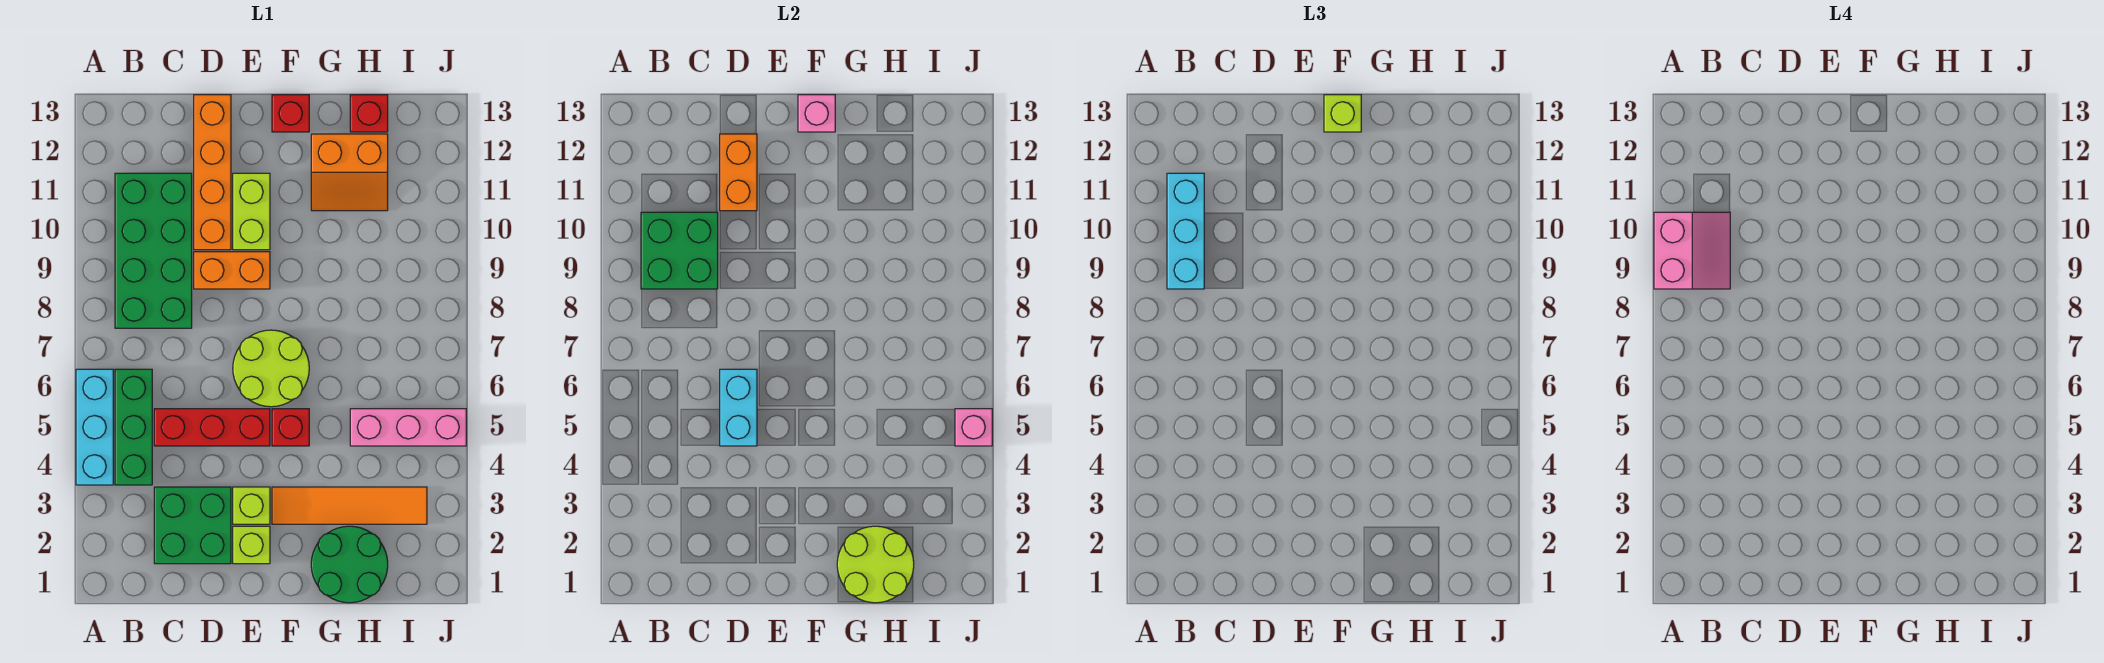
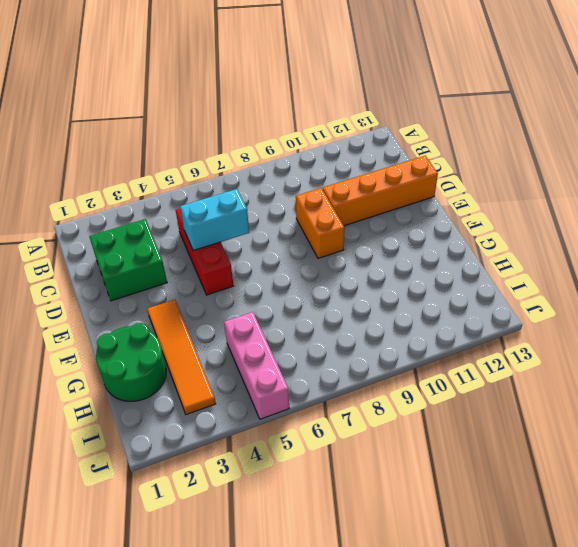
none -> cyan 1x3 brick [76,369,113,485]
none -> green 1x3 brick [115,369,152,485]
none -> green 2x4 brick [115,173,192,328]

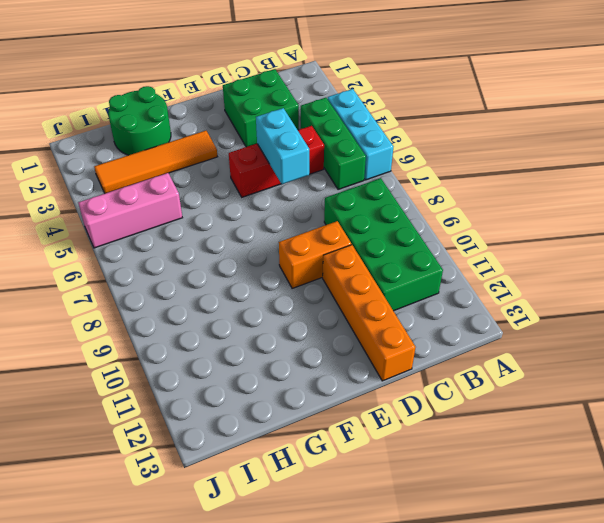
none -> lime 1x1 brick [233,526,270,564]
none -> lime 1x1 brick [233,487,270,524]
none -> lime 2x2 round brick [233,330,309,407]

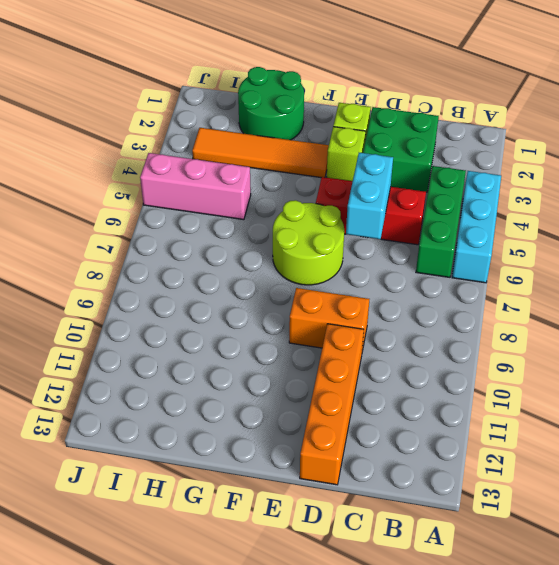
none -> green 2x4 brick [115,173,192,328]
none -> lime 1x2 brick [233,173,270,250]
none -> red 1x1 brick [272,409,309,446]

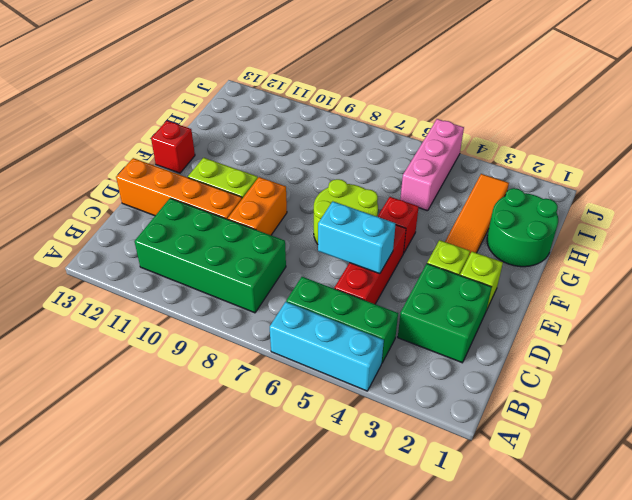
none -> orange 2x2 slope [311,134,388,211]
none -> red 1x1 brick [350,95,388,132]
none -> green 2x2 brick [641,212,718,289]

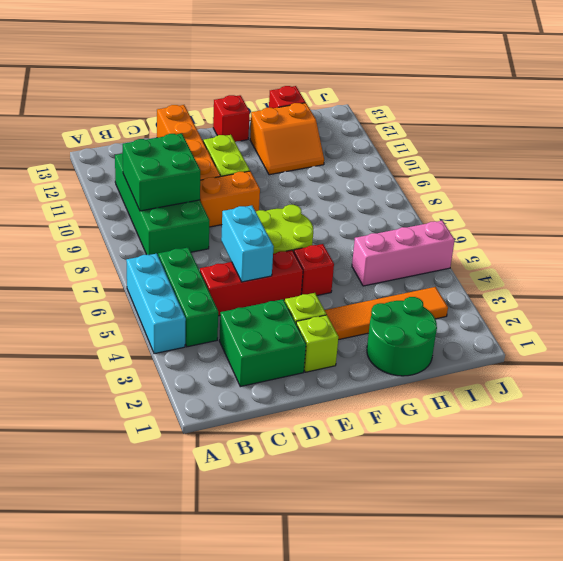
none -> orange 1x2 brick [720,134,757,211]
none -> pink 1x1 brick [798,95,835,132]
none -> lime 2x2 round brick [837,526,914,603]

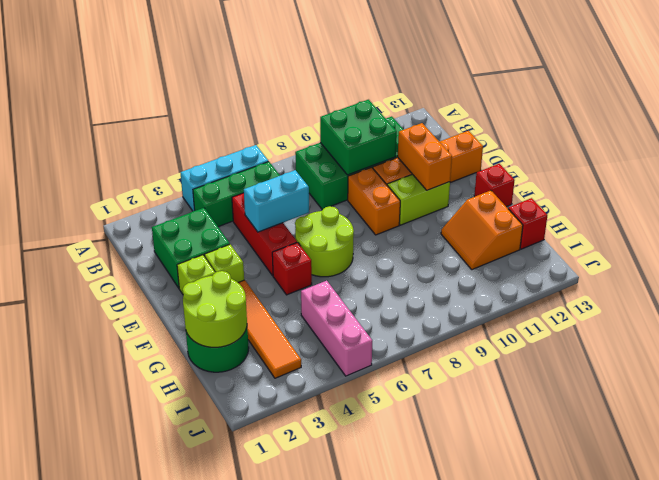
orange 1x2 brick [398,123,452,190] -> orange 1x2 brick turned to [720,134,757,211]
none -> pink 1x1 brick [798,95,835,132]
none -> pink 1x1 brick [955,409,992,446]
none -> cyan 1x3 brick [1167,173,1204,289]

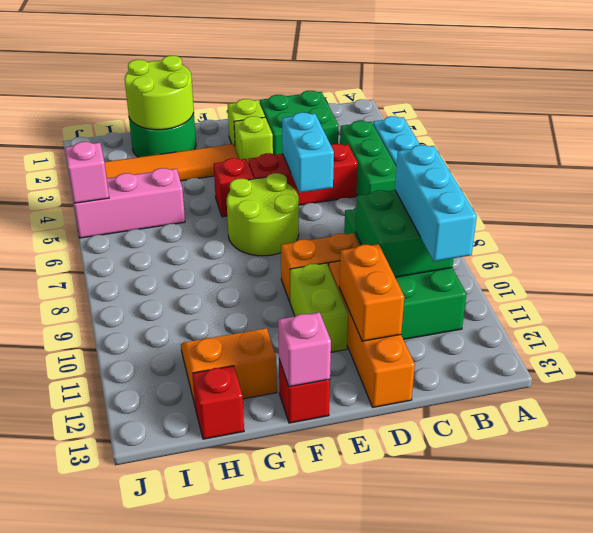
none -> lime 1x1 brick [1324,95,1361,132]
none -> pink 2x2 slope [1654,212,1730,289]

